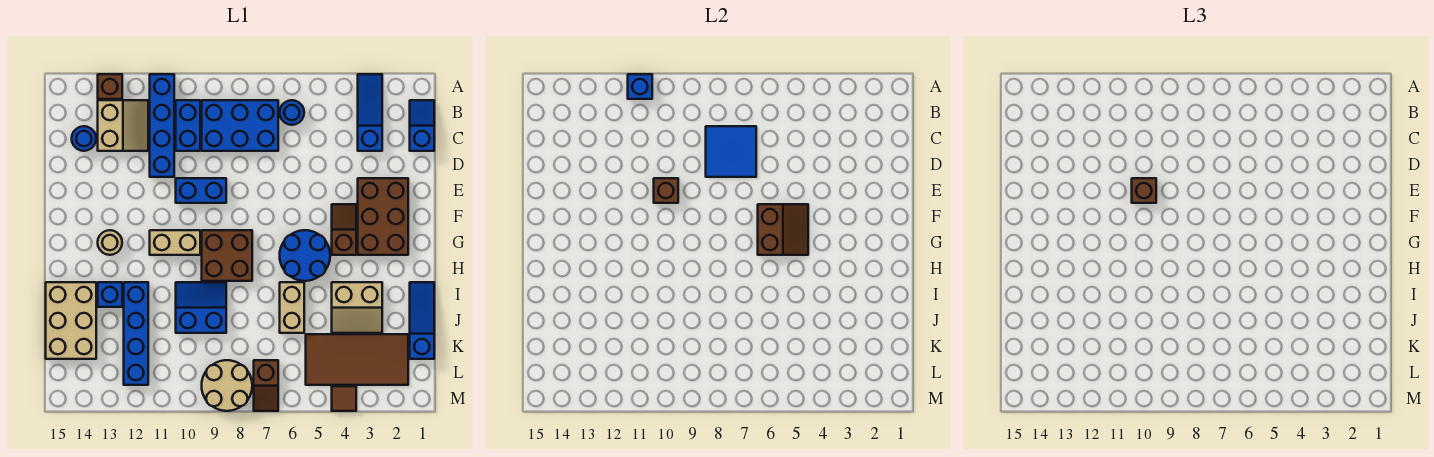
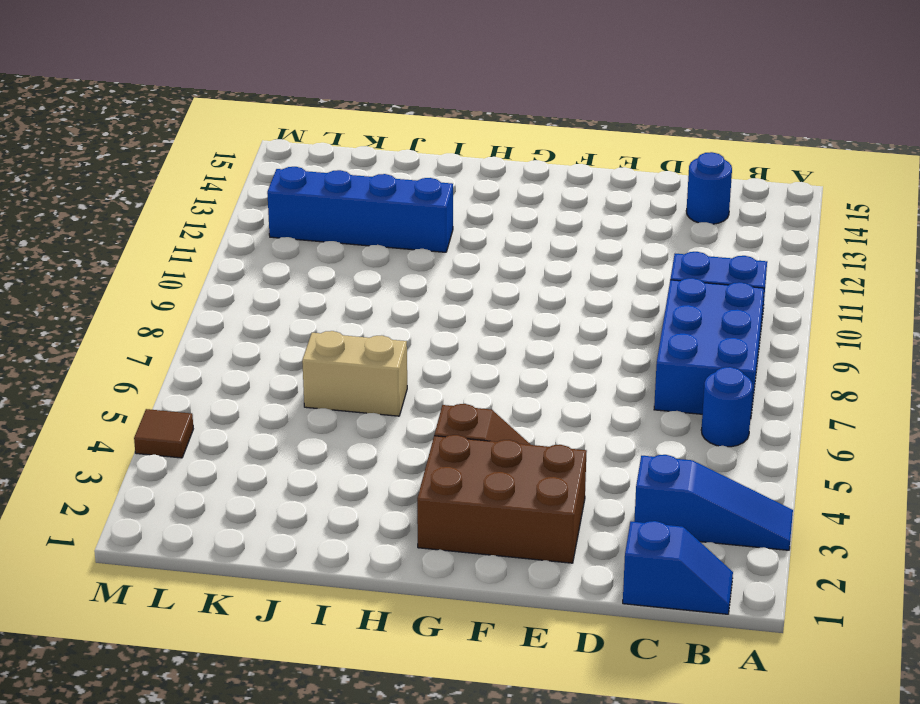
none -> blue 1x4 brick [150,74,174,177]
none -> brown 1x1 brick [98,74,122,99]
none -> tan 2x2 slope [98,100,148,151]
none -> blue 1x2 brick [176,178,226,203]

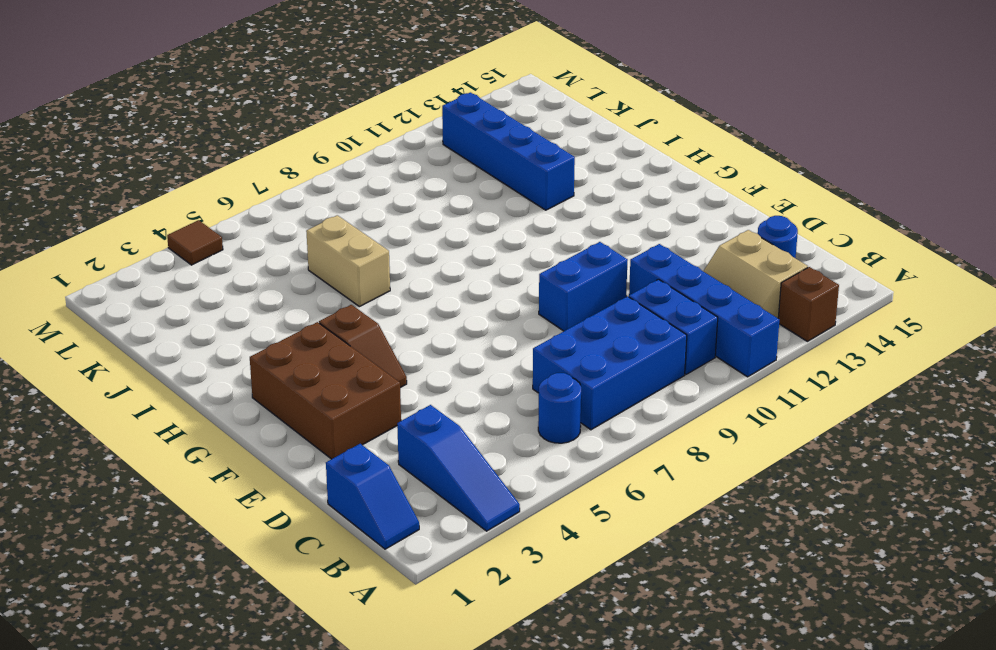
none -> blue 2x2 round brick [280,230,330,281]
none -> brown 2x2 brick [202,230,252,281]
none -> tan 1x2 brick [150,230,200,255]
none -> tan 1x1 round brick [98,230,122,255]

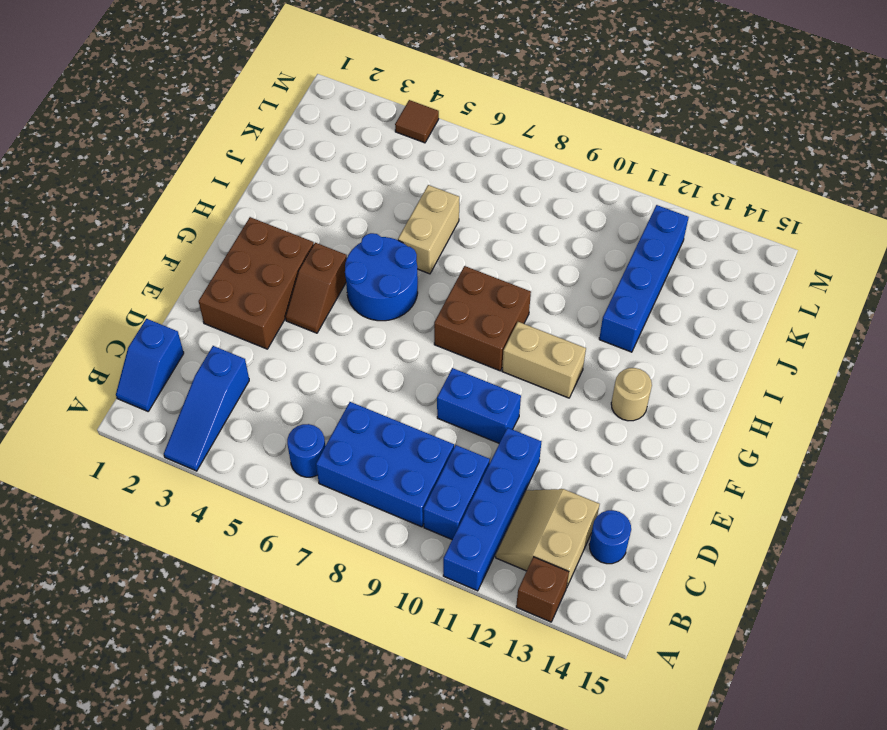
none -> blue 1x3 slope [410,282,434,359]
none -> tan 2x2 slope [332,282,382,333]
none -> blue 2x2 slope [176,282,226,333]
none -> blue 1x1 brick [98,282,122,307]

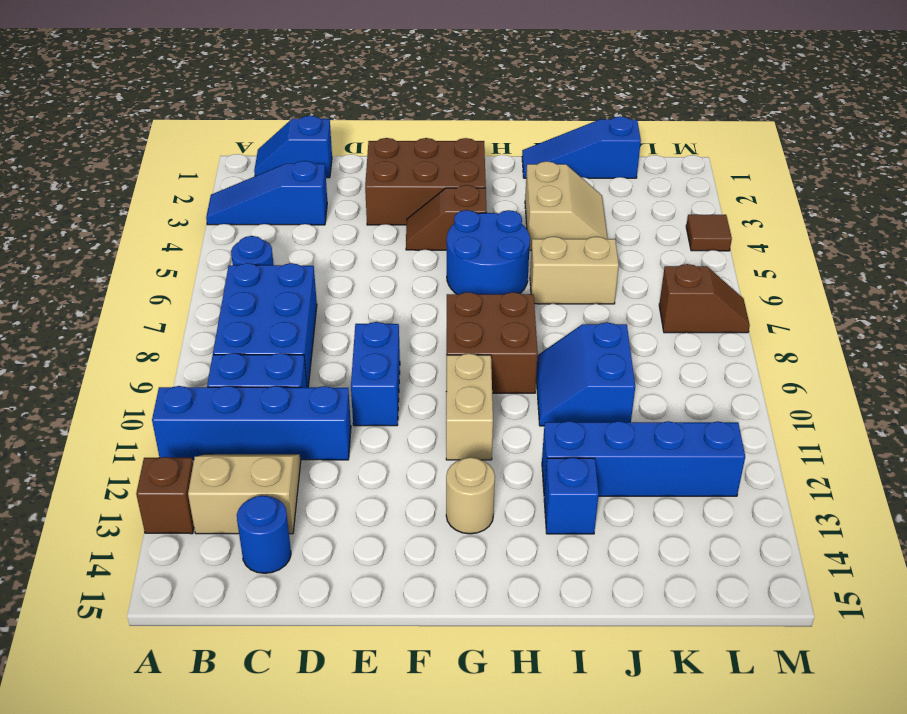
none -> tan 2x3 brick [46,282,96,359]
none -> brown 2x4 tile [306,334,408,385]
none -> tan 2x2 round brick [202,360,252,411]
none -> blue 1x1 brick [628,74,652,99]

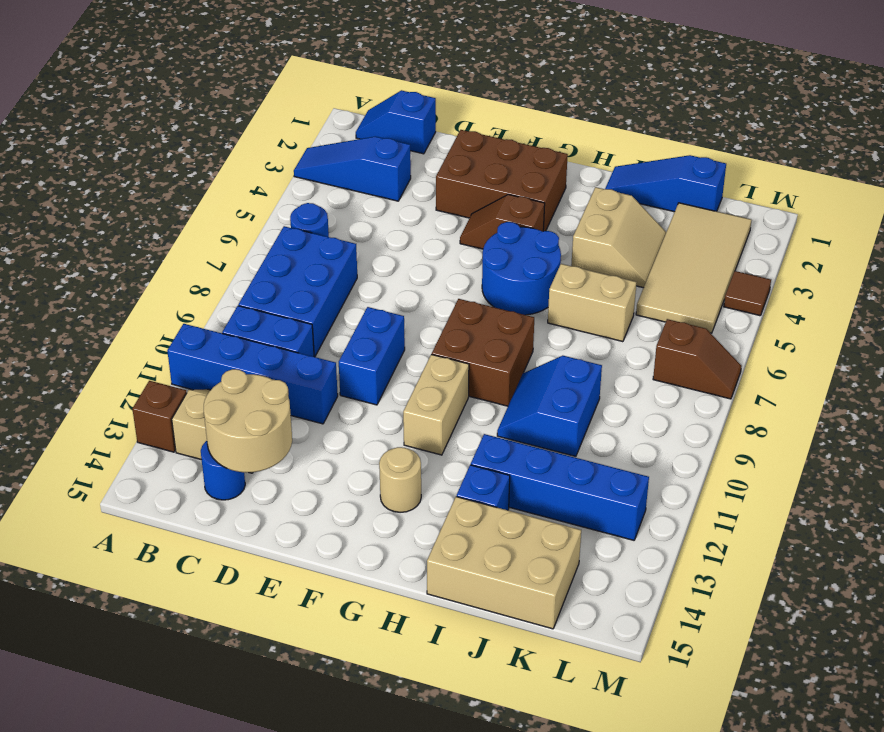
tan 2x2 round brick [204,369,292,473] -> tan 2x2 round brick moved to [202,360,252,411]
tan 2x4 tile [636,203,751,333] -> brown 2x4 tile [306,334,408,385]
none -> blue 1x1 brick [628,74,652,99]
none -> blue 2x2 tile [706,126,756,177]
none -> brown 1x1 brick [654,178,678,203]
none -> brown 2x2 slope [758,204,808,255]

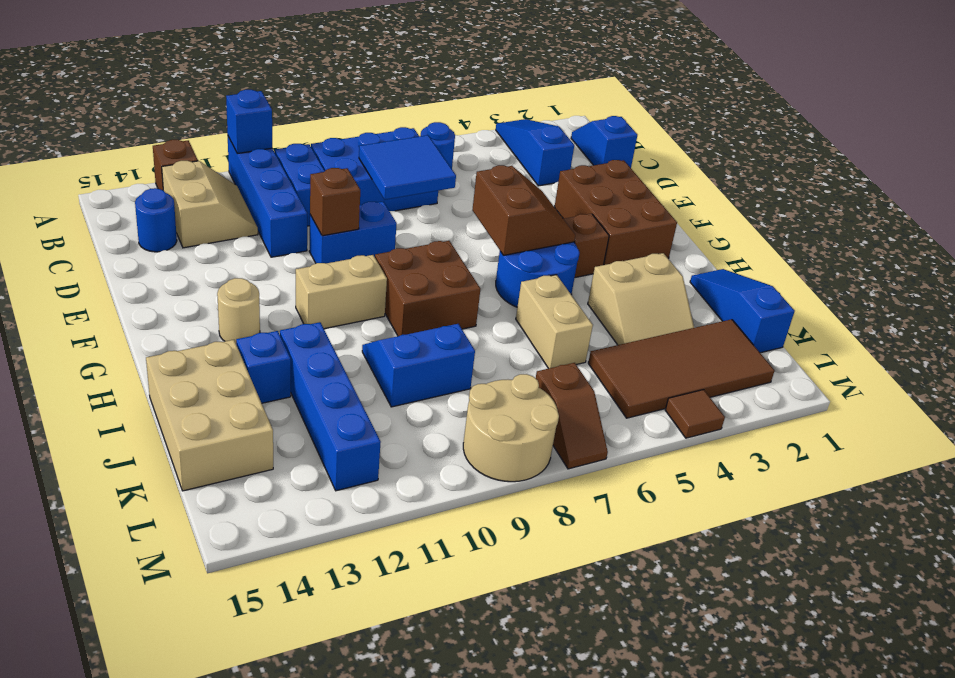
none -> brown 1x1 brick [1132,178,1156,203]

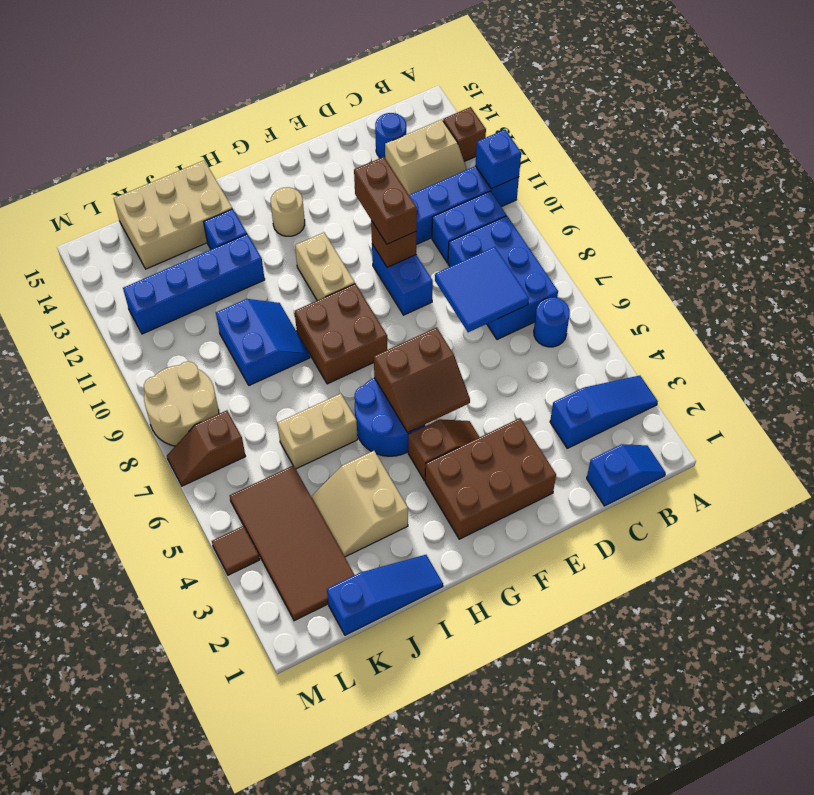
brown 1x2 brick [354,157,417,244] -> brown 1x1 brick [1132,178,1156,203]

